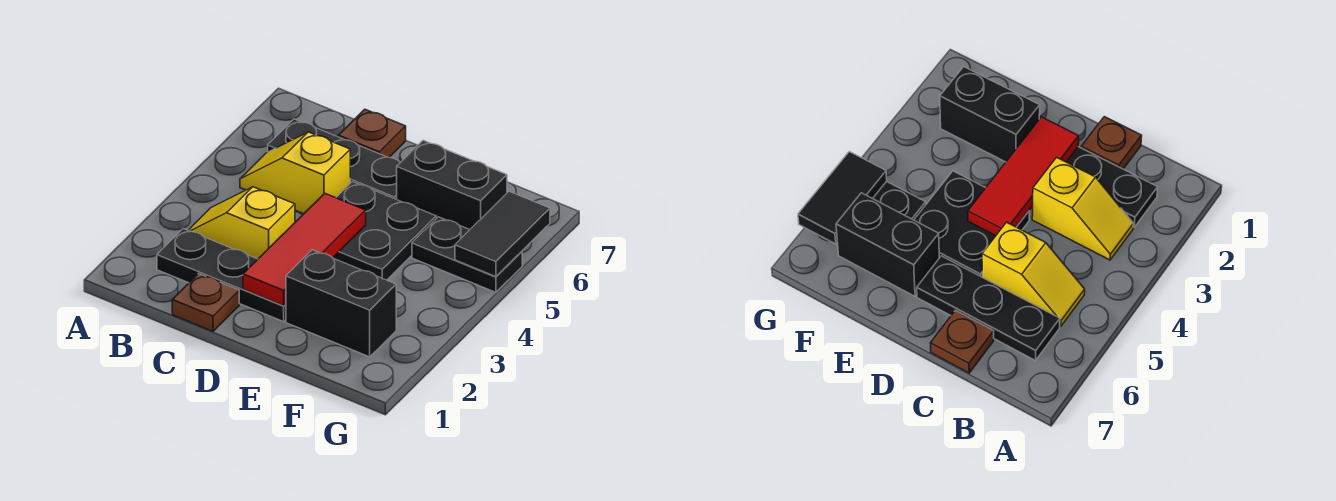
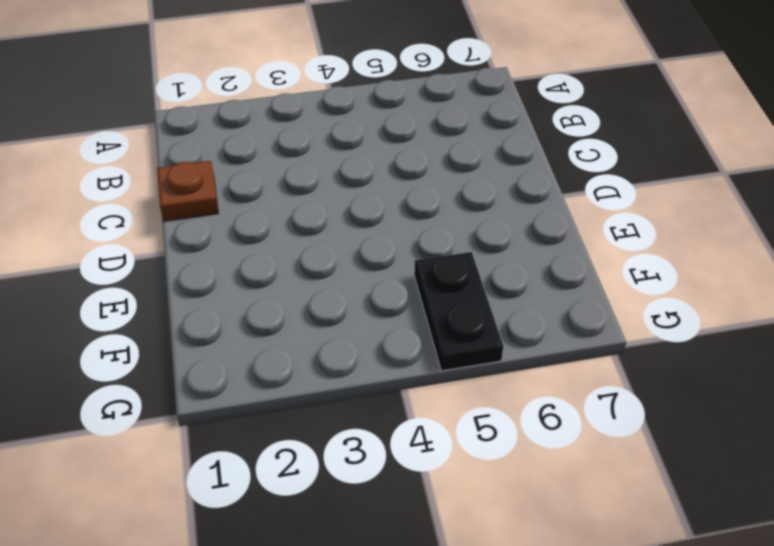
none -> black 1x3 plate [157,229,286,322]
none -> yellow 1x2 slope [188,187,295,259]
none -> yellow 1x2 slope [240,132,350,214]

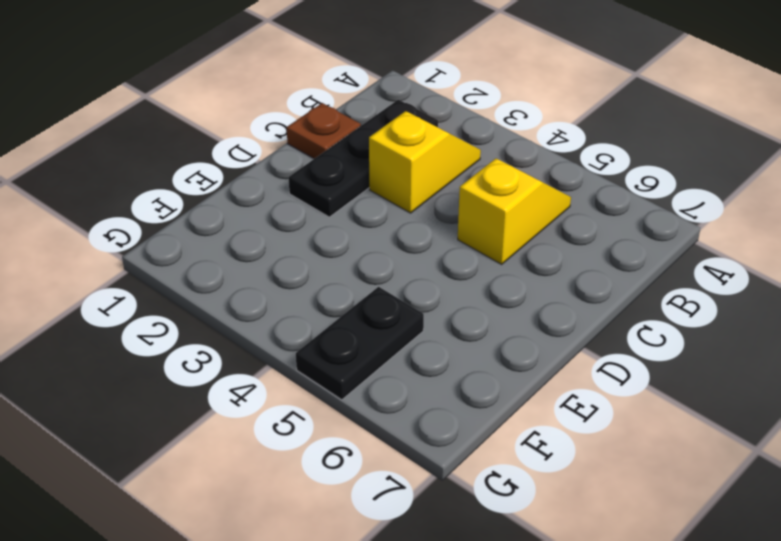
none -> black 1x3 plate [268,119,401,200]
none -> brown 1x1 plate [338,109,406,158]
none -> black 2x2 plate [333,182,436,280]

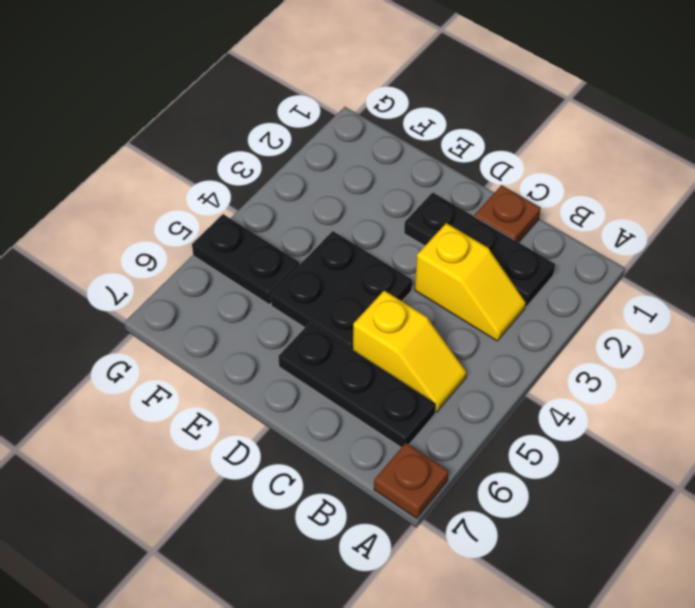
brown 1x1 plate [374,443,449,518] -> brown 1x1 plate moved to [338,109,406,158]
none -> black 1x2 brick [286,250,396,357]
none -> black 1x2 brick [397,140,507,230]
none -> red 1x3 tile [243,193,366,306]

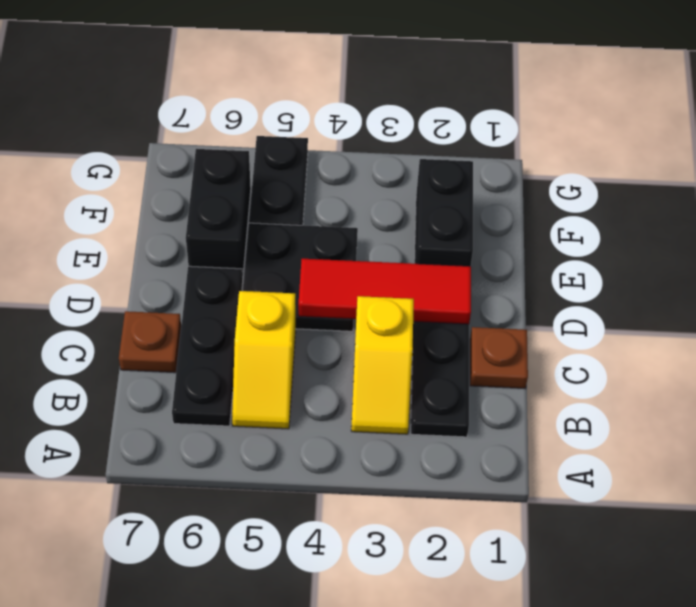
none -> black 1x2 tile [455,192,550,277]

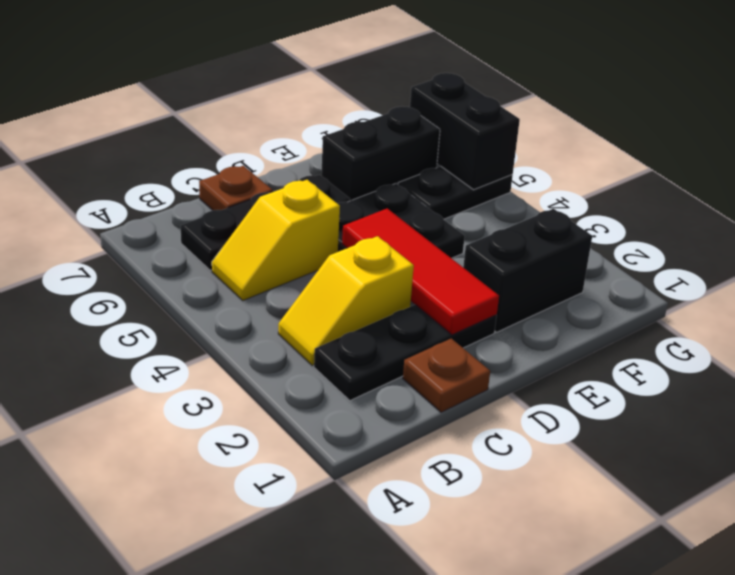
black 1x2 brick [410,73,520,190] -> black 1x2 tile [455,192,550,277]

